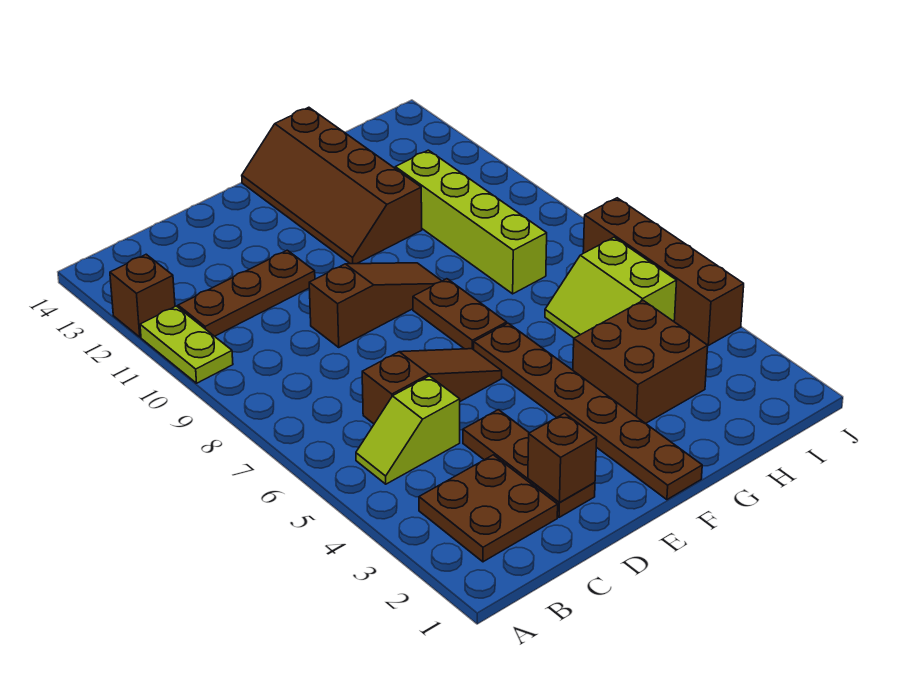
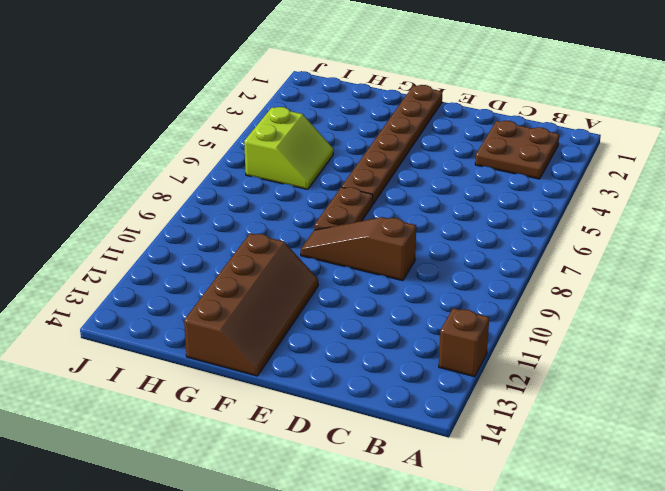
none -> lime 1x2 plate [140,306,233,383]
none -> lime 1x2 slope [356,376,460,484]
none -> brown 1x3 plate [178,250,315,336]

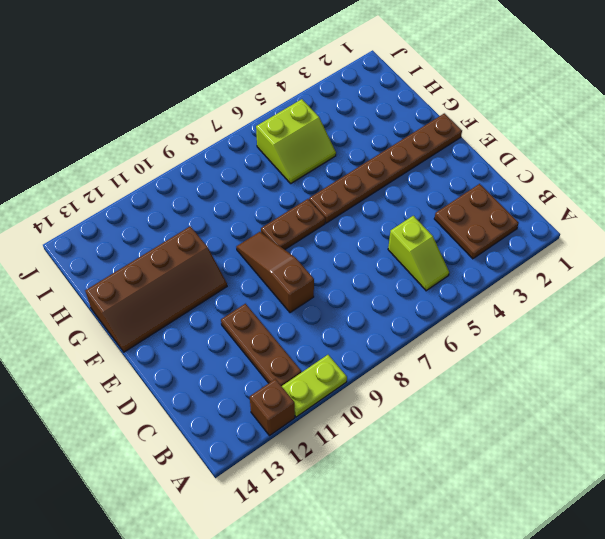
none -> brown 1x3 slope [362,349,502,424]
none -> brown 1x3 plate [463,410,595,517]
none -> brown 2x2 brick [573,300,708,423]

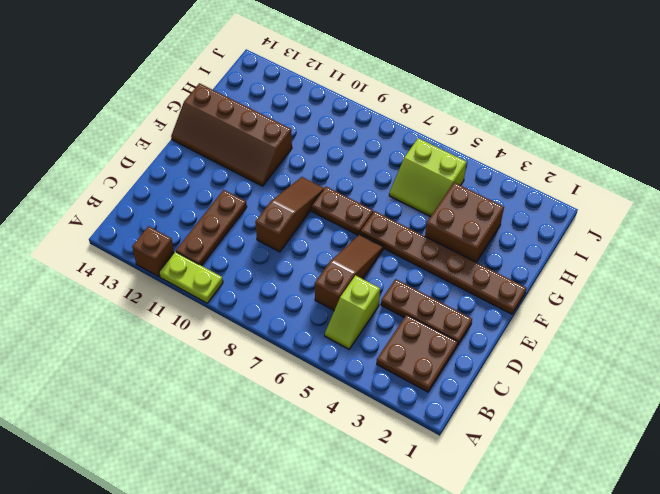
none -> lime 1x4 brick [395,150,547,294]
none -> brown 1x4 brick [583,198,744,345]
none -> brown 1x1 brick [528,413,597,502]

